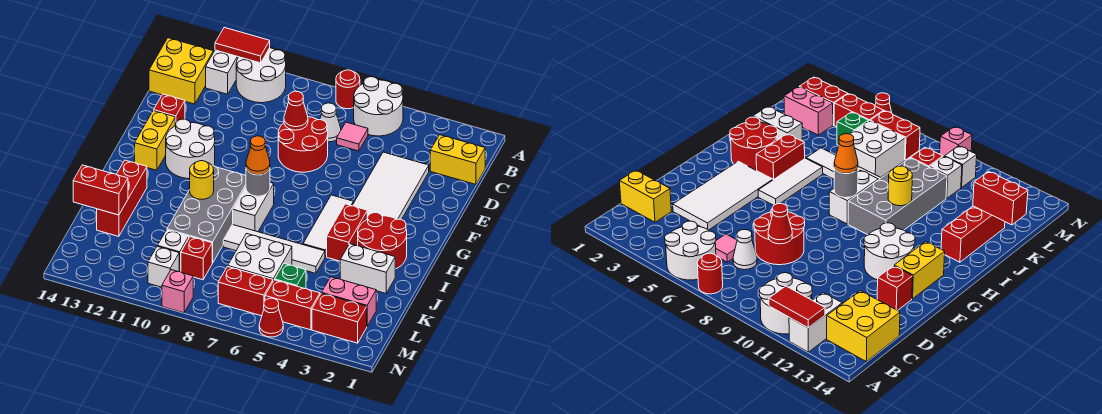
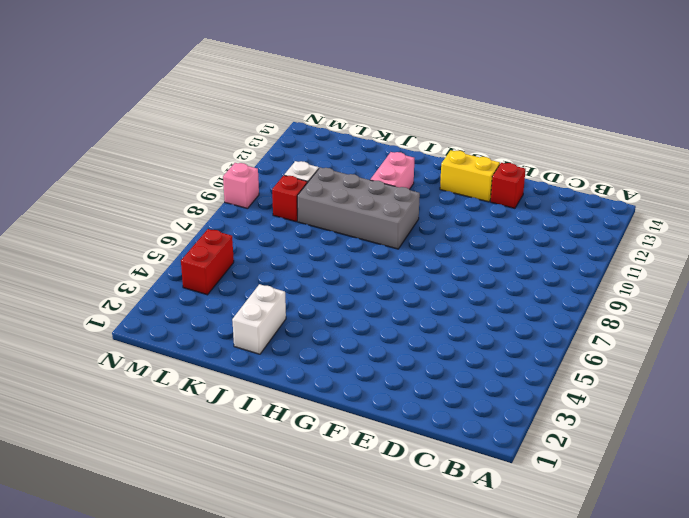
pink 1x2 brick [370,152,414,189] -> pink 1x2 brick moved to [322,277,376,326]
none -> white 2x2 round brick [354,77,403,136]
none -> red 1x1 round brick [336,70,360,109]
none -> white 2x2 round brick [236,48,286,103]
none -> white 1x2 brick [206,50,238,94]

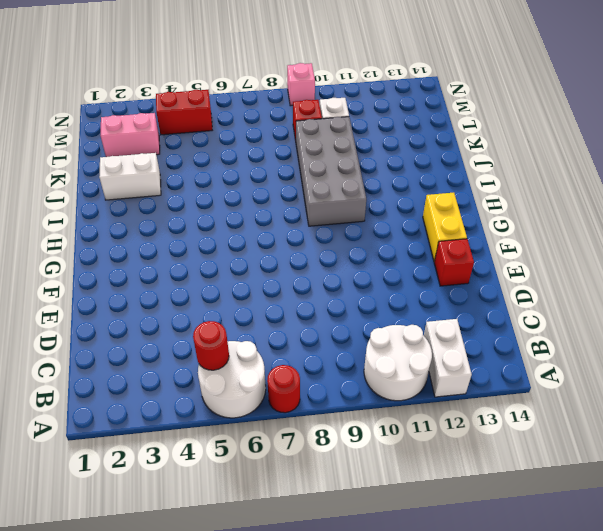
red 1x1 round brick [193,321,229,370] -> none
none -> yellow 2x2 brick [149,38,214,104]
none -> yellow 1x2 brick [430,135,485,184]
none -> pink 1x1 tile [337,122,368,151]
none -> white 1x1 cone [320,103,341,142]

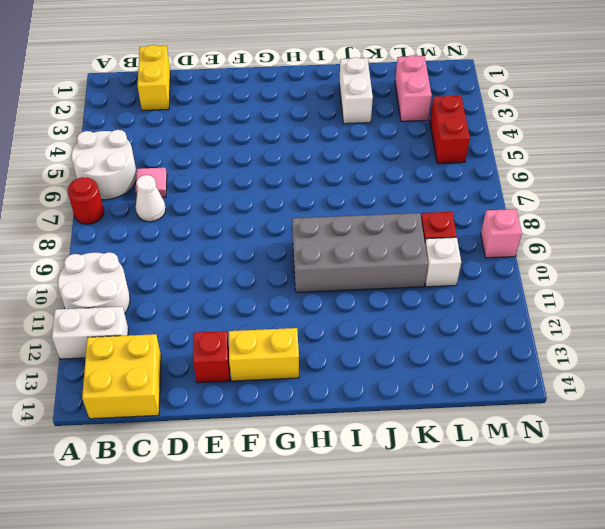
none -> white 2x4 tile [352,152,429,220]
none -> red 2x2 round brick [278,117,328,172]
none -> white 2x2 round brick [166,119,215,179]
none -> white 1x3 tile [303,195,353,257]

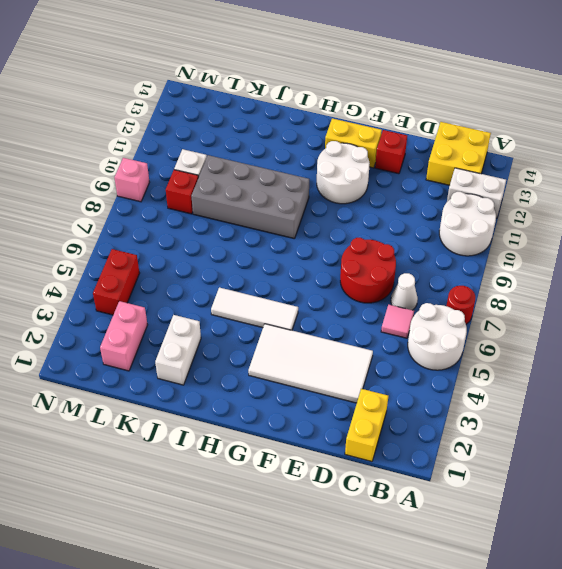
none -> red 2x2 round brick [358,213,407,269]
none -> red 1x2 brick [327,204,367,261]
none -> white 1x2 brick [233,183,274,232]
none -> red 1x3 brick [97,160,147,236]

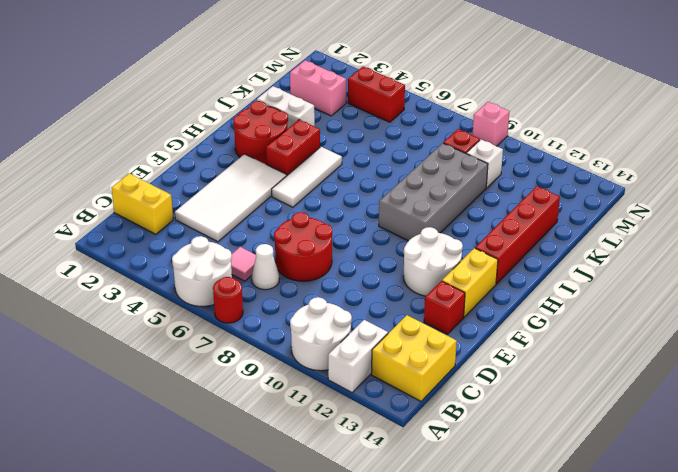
red 1x4 brick [475,186,560,284] -> red 1x3 brick [97,160,147,236]
none -> white 1x2 brick [233,183,274,232]
none -> white 1x4 tile [223,225,325,273]
none -> white 2x2 brick [228,234,292,281]
none -> green 1x1 brick [275,264,306,289]

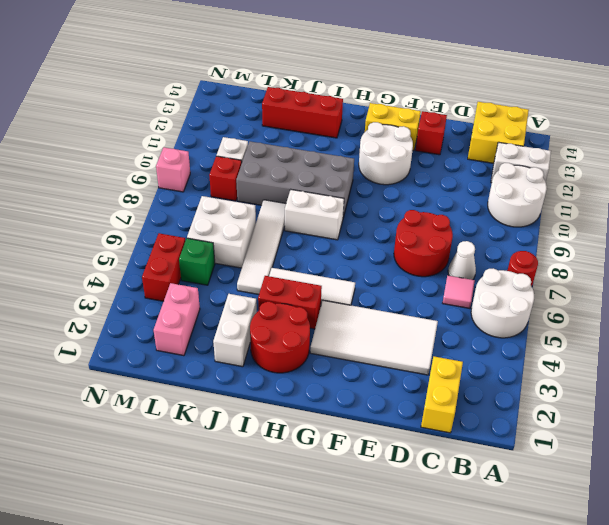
none -> red 1x2 brick [312,293,367,343]
none -> red 1x2 brick [218,266,273,316]
none -> white 1x1 brick [148,246,179,287]
none -> red 1x1 cone [259,298,283,337]

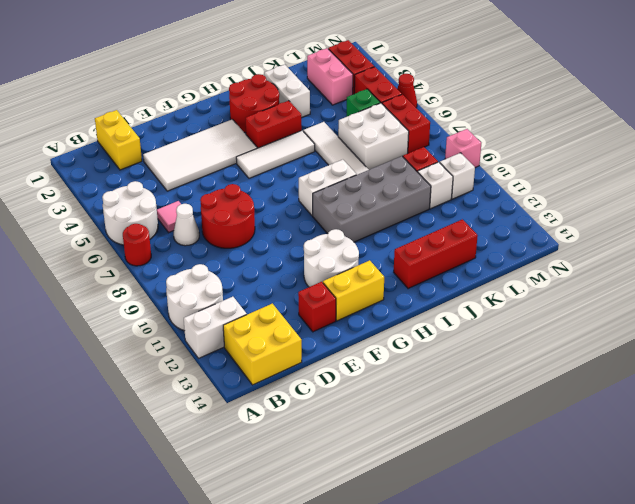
none -> red 1x2 tile [215,27,270,63]
none -> red 1x1 cone [284,91,308,130]
none -> grey 1x1 round brick [246,168,270,196]
none -> yellow 1x1 round brick [190,161,214,199]

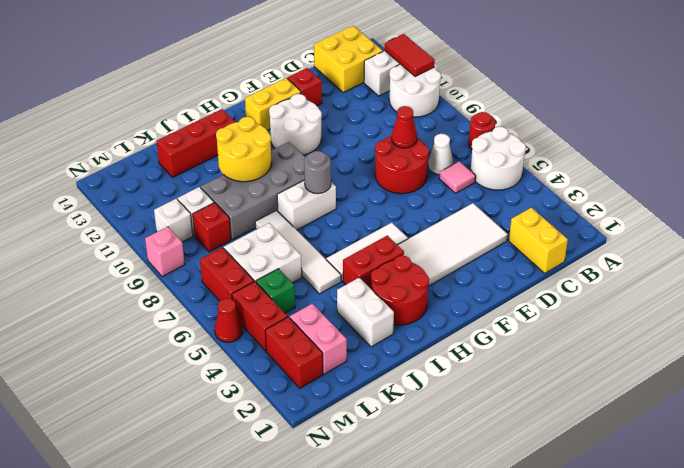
yellow 2x2 round brick [216,117,272,182] -> yellow 1x1 round brick [190,161,214,199]
none -> red 1x2 brick [73,165,128,215]
none -> orange 1x1 cone [246,136,270,175]

